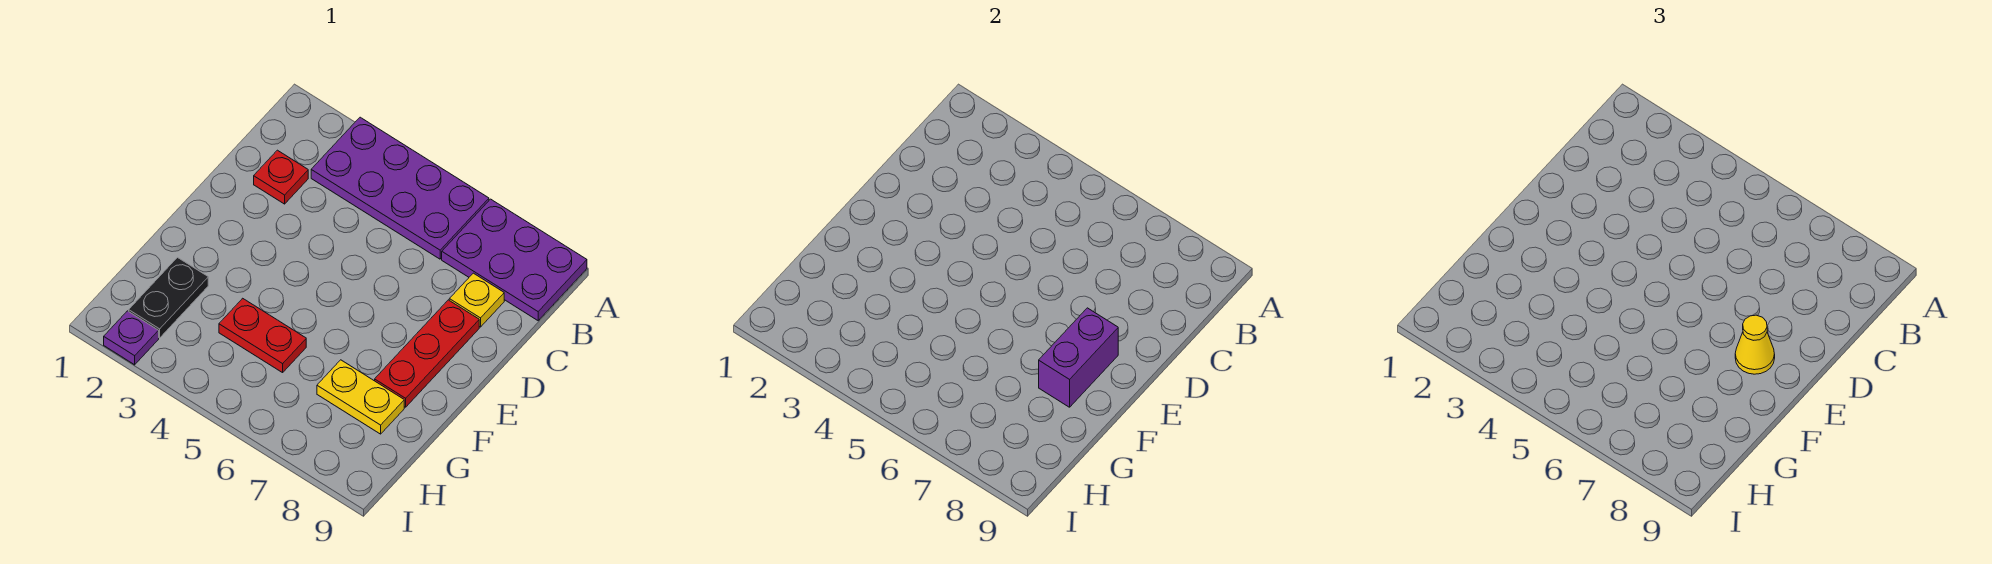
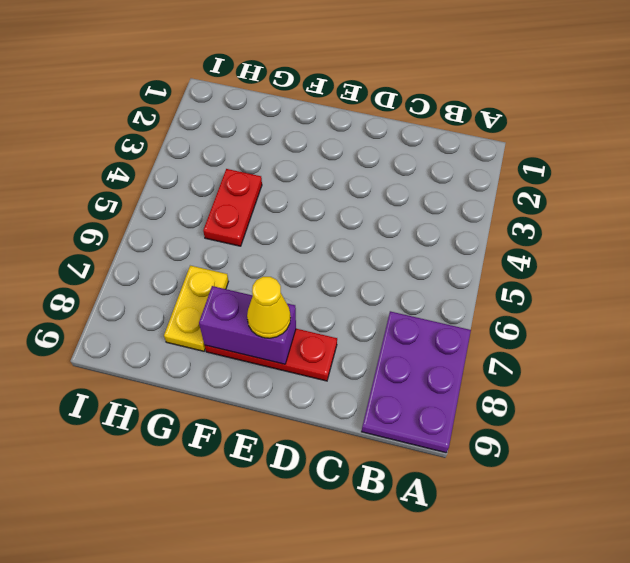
none -> purple 2x4 plate [311,117,489,259]
none -> red 1x1 plate [254,150,308,204]

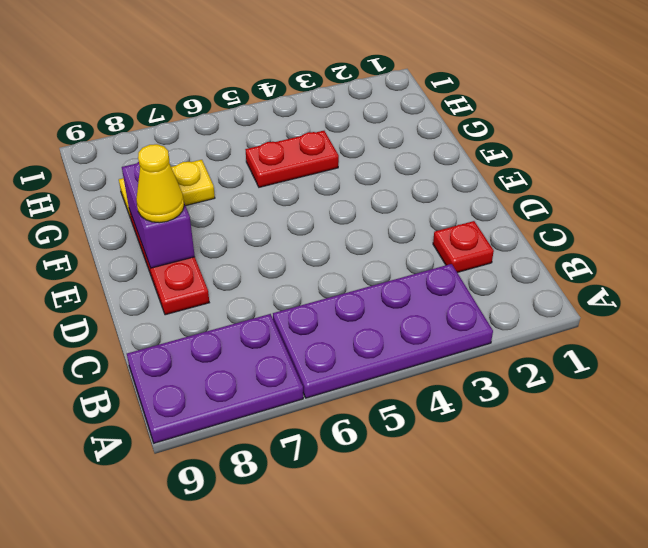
none -> yellow 1x1 plate [449,273,504,327]
none -> black 1x2 plate [129,258,208,338]

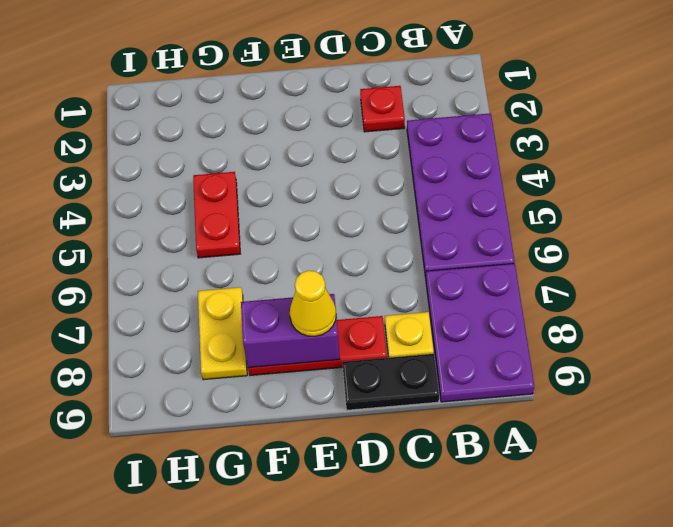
black 1x2 plate [342,354,439,410] -> black 1x2 plate moved to [129,258,208,338]
none -> purple 1x1 plate [104,311,159,365]

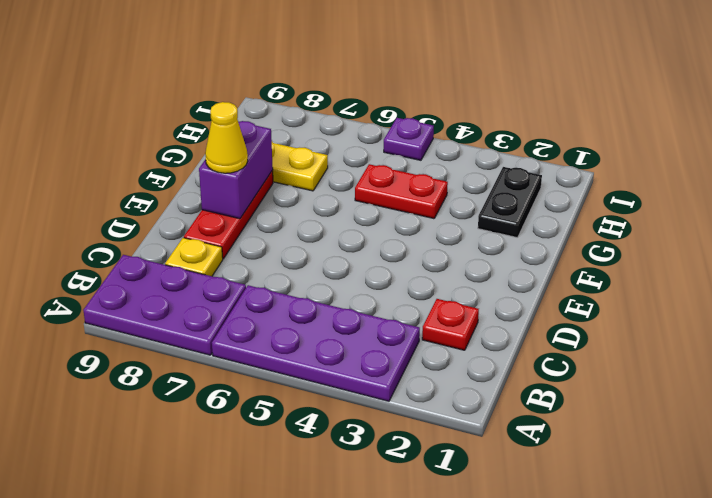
purple 1x1 plate [384,118,434,160] -> purple 1x1 plate moved to [104,311,159,365]

